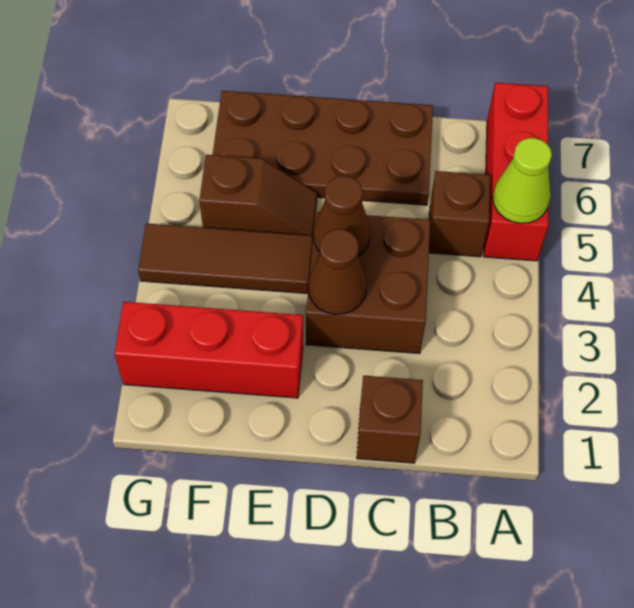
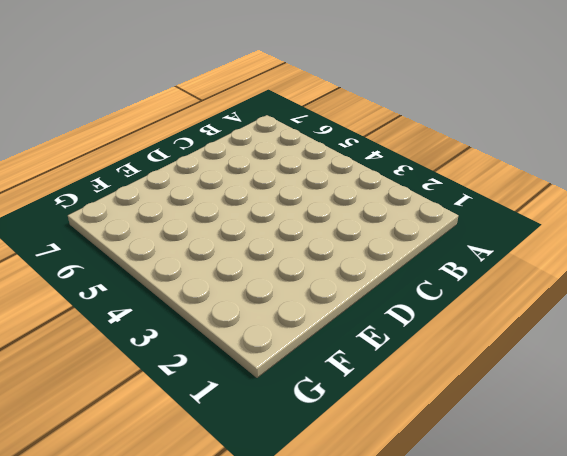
none -> red 1x3 brick [484,83,548,261]
none -> brown 1x1 brick [429,171,490,257]

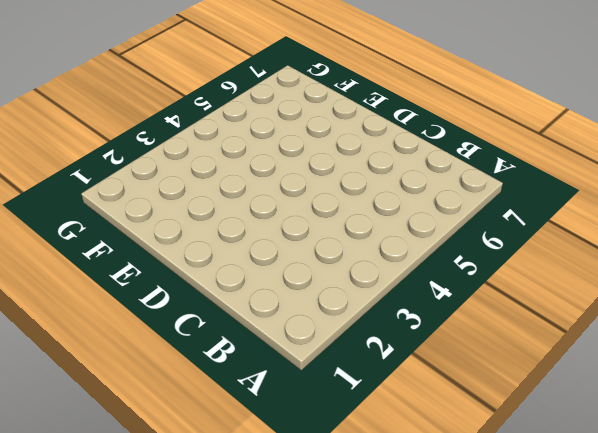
none -> red 1x3 brick [484,83,548,261]
none -> brown 1x1 brick [429,171,490,257]

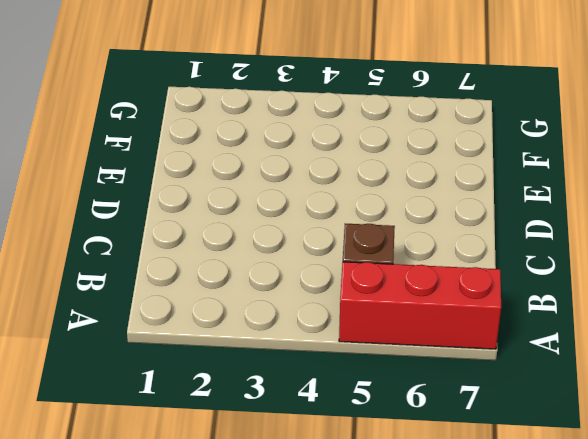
none -> brown 1x1 brick [357,376,423,463]
none -> brown 2x2 brick [306,212,430,353]

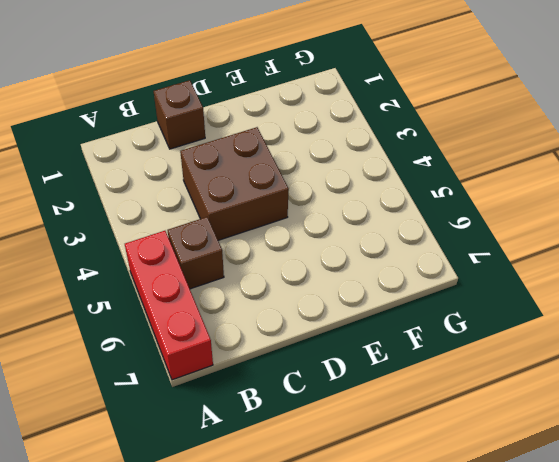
none -> brown 2x4 plate [213,91,433,205]
none -> red 1x3 brick [114,302,303,398]

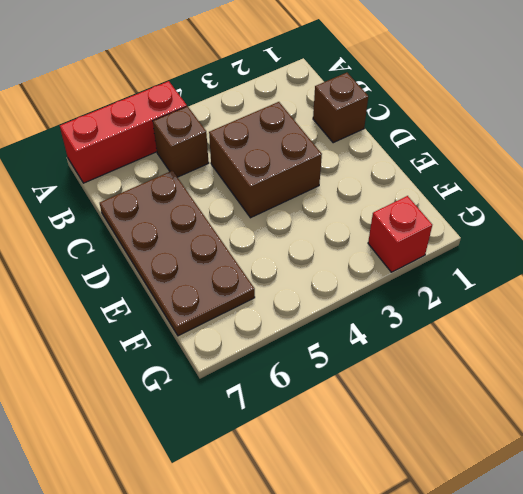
red 1x1 brick [368,196,432,272] -> red 1x3 brick [114,302,303,398]
none -> brown 1x3 tile [138,223,313,294]
none -> brown 1x2 slope [199,155,317,236]

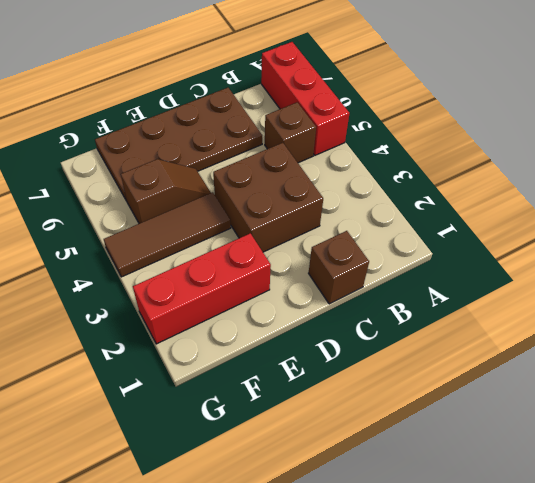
none -> lime 1x1 cone [493,138,552,223]
none -> brown 1x1 cone [308,229,367,315]

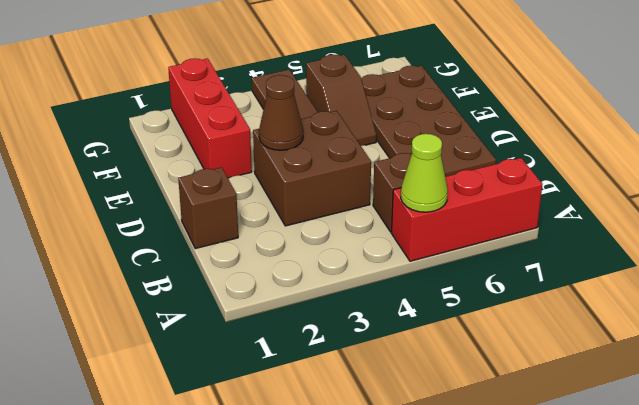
none -> brown 1x1 cone [313,176,370,257]

